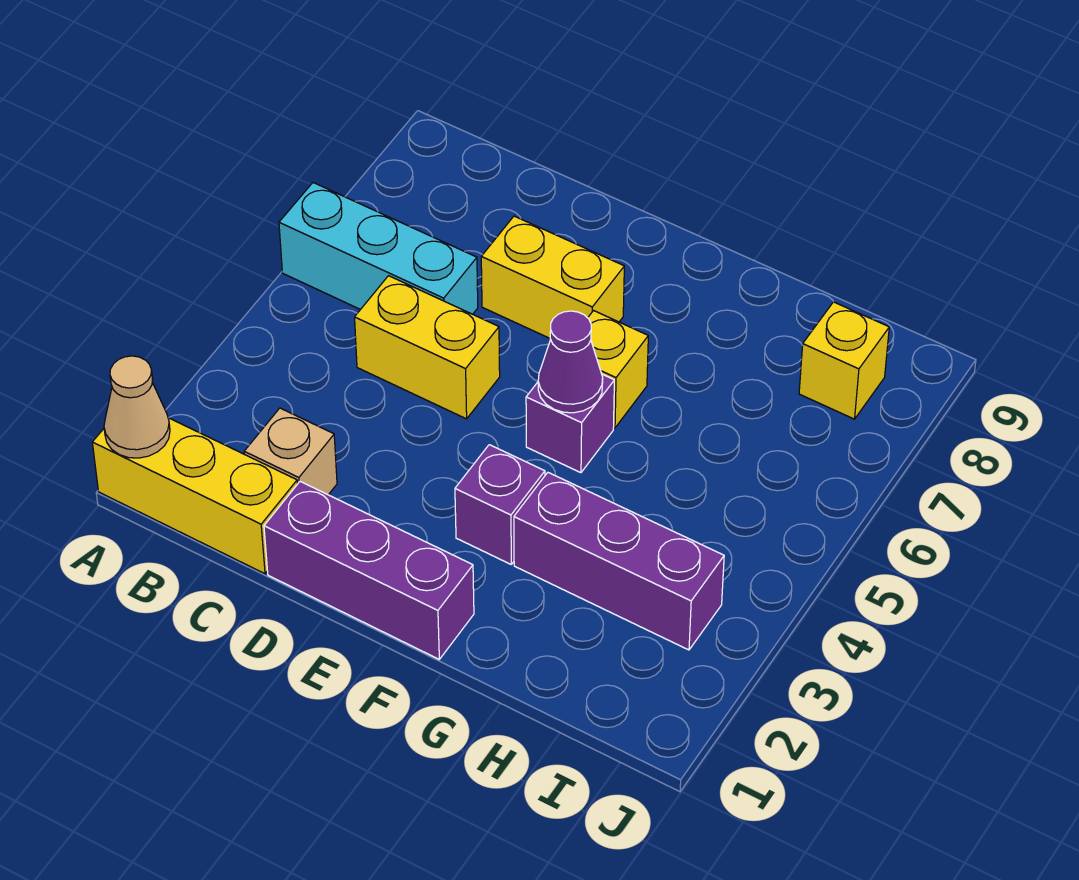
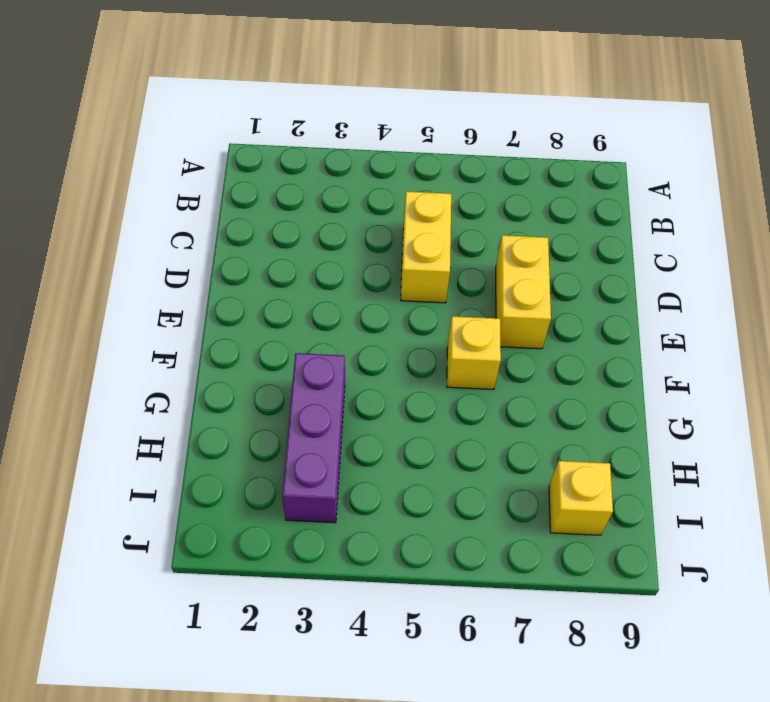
none -> yellow 1x3 brick [92,418,297,574]
none -> cyan 1x3 brick [279,183,478,314]
none -> tan 1x1 brick [244,408,337,495]

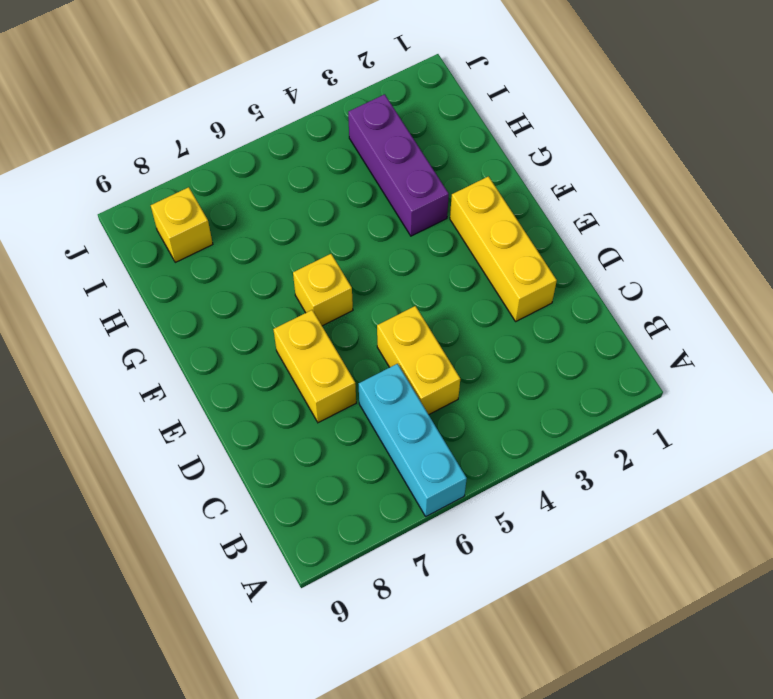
yellow 1x3 brick [450,176,557,321] -> yellow 1x3 brick moved to [92,418,297,574]
none -> tan 1x1 brick [244,408,337,495]
none -> purple 1x3 brick [264,482,474,659]
none -> purple 1x1 brick [455,445,545,564]

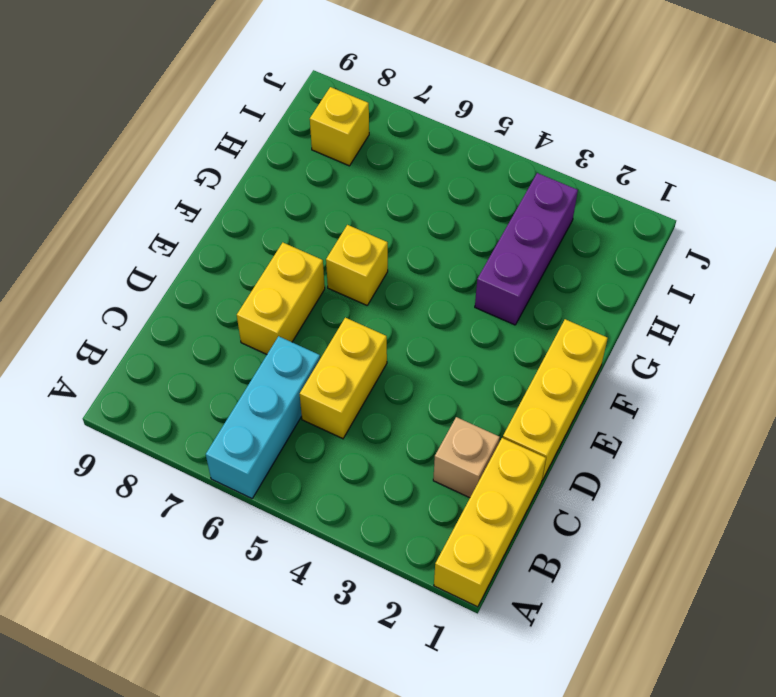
yellow 1x3 brick [503,319,608,480] -> purple 1x3 brick [264,482,474,659]
none -> purple 1x1 brick [455,445,545,564]
none -> purple 1x1 brick [526,374,614,473]
none -> tan 1x1 cone [104,356,170,458]

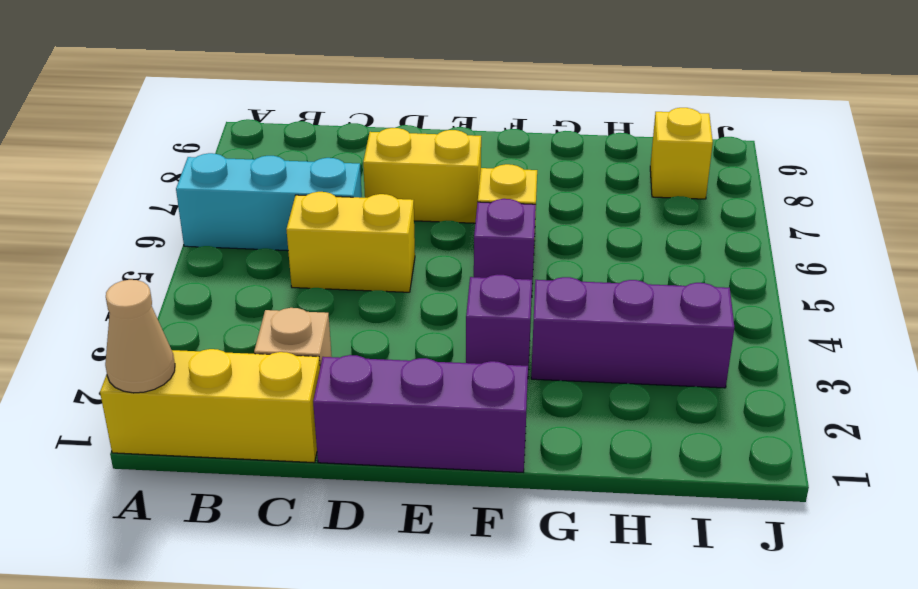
none -> purple 1x1 cone [538,311,603,413]

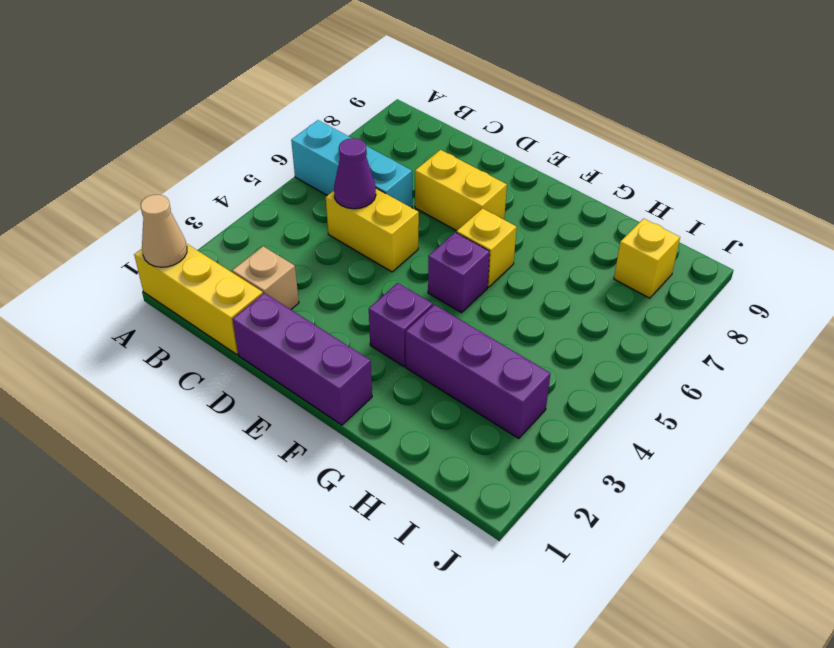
purple 1x1 cone [334,138,376,209] -> purple 1x1 cone moved to [538,311,603,413]

